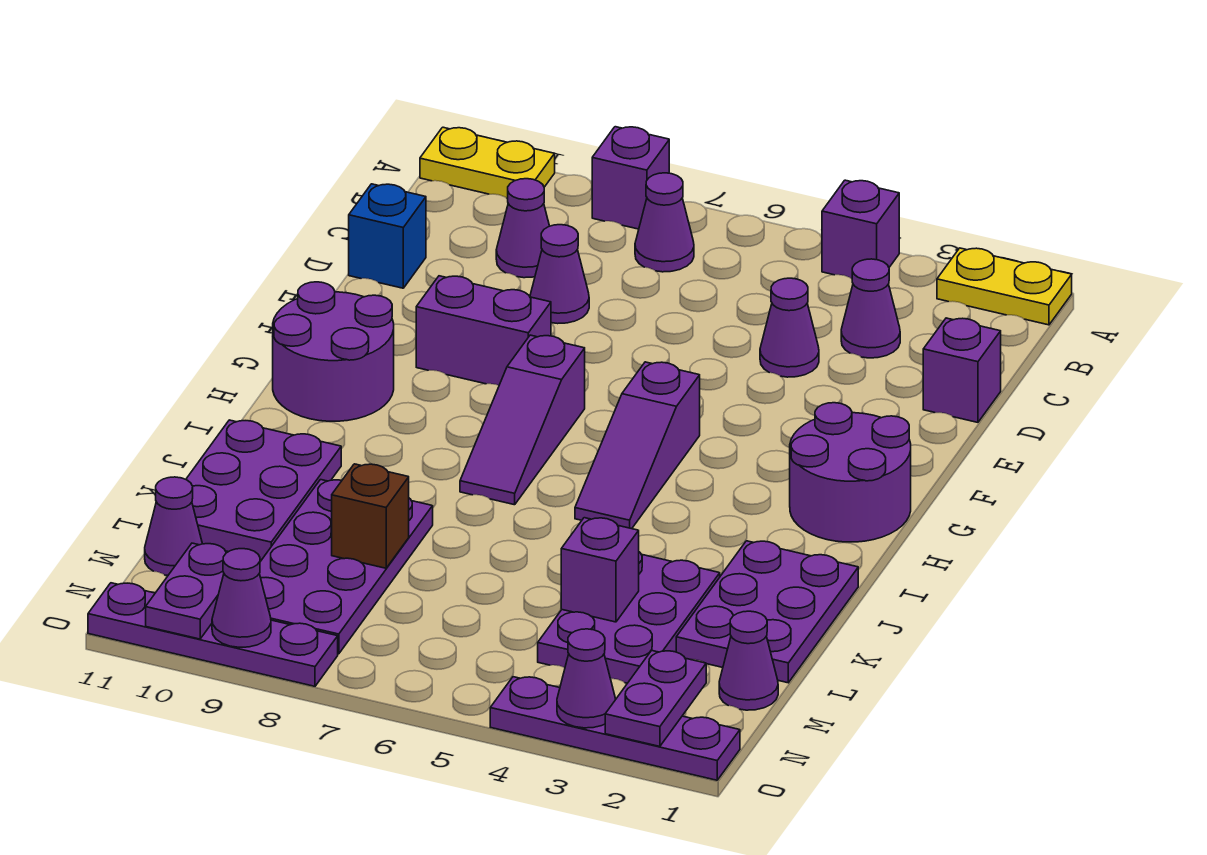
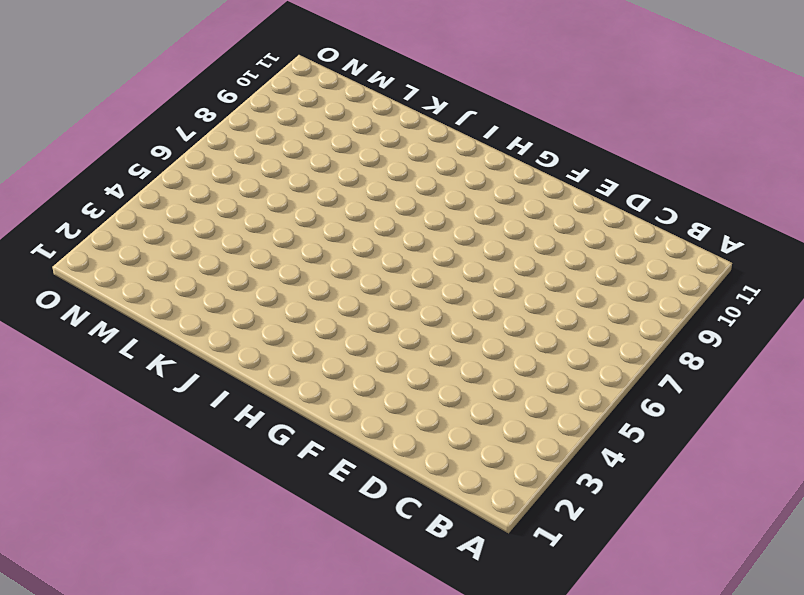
none -> yellow 1x2 plate [937,248,1072,325]
none -> purple 1x1 brick [822,180,899,279]
none -> purple 1x1 brick [592,127,669,229]
none -> yellow 1x2 plate [420,127,555,199]

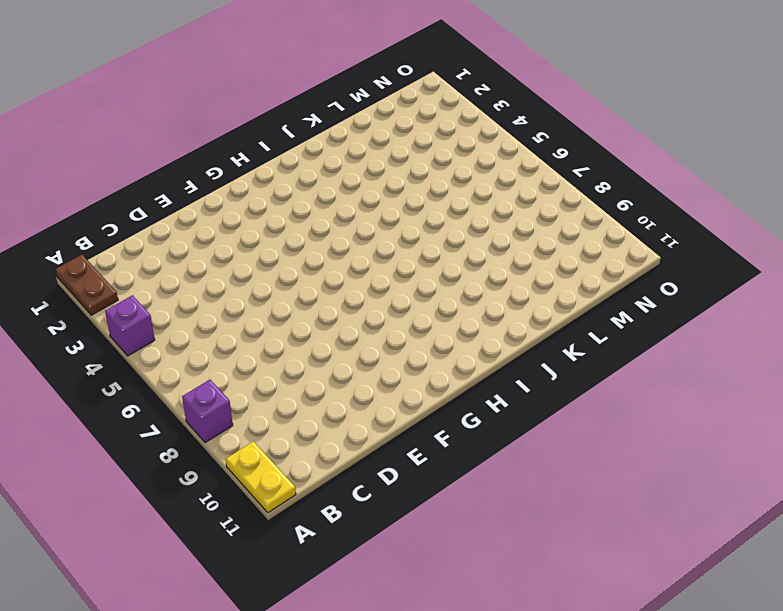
brown 1x2 plate [55,255,118,315] -> yellow 1x2 plate [937,248,1072,325]
none -> purple 1x1 cone [635,173,694,272]
none -> purple 1x1 cone [841,259,900,358]
none -> purple 1x1 cone [496,179,549,278]
none -> purple 1x1 brick [923,318,1001,422]

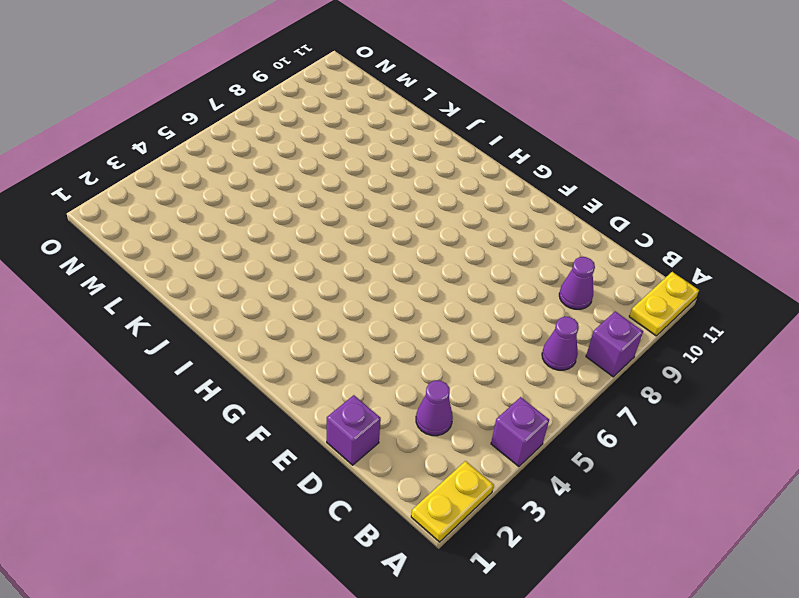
none -> purple 1x1 cone [760,278,819,377]
none -> purple 1x1 cone [530,225,589,324]
none -> blue 1x1 brick [349,184,426,288]
none -> purple 1x2 brick [416,276,551,385]

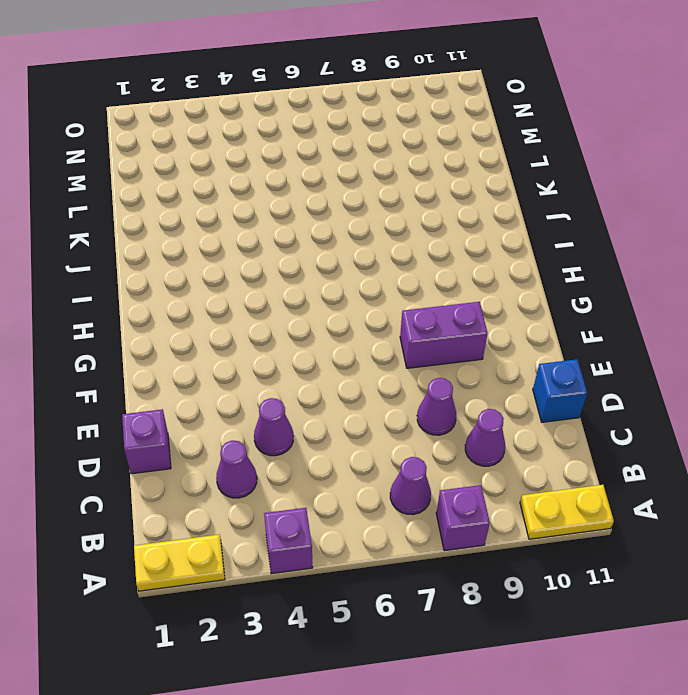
none -> purple 2x2 round brick [790,403,911,542]
none -> purple 1x3 slope [575,362,700,529]
none -> purple 1x3 slope [460,335,585,505]
none -> purple 2x2 round brick [273,282,394,421]

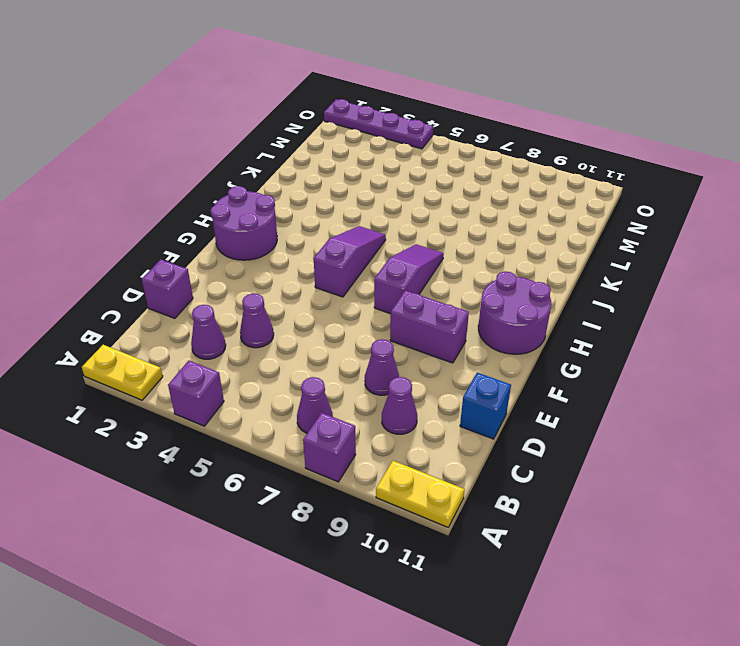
none -> purple 2x3 plate [676,541,858,683]
none -> purple 2x3 plate [186,420,341,560]
none -> purple 2x3 plate [538,552,720,683]
none -> purple 2x4 plate [259,480,433,654]

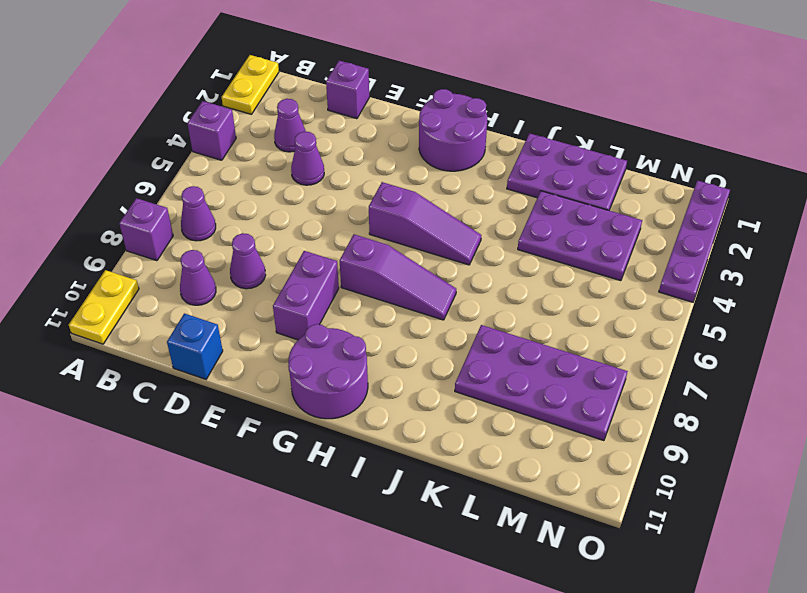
none -> purple 2x3 plate [186,420,341,560]
none -> purple 1x1 cone [719,611,778,710]
none -> purple 1x1 cone [145,477,202,575]
none -> purple 1x4 plate [88,583,338,686]

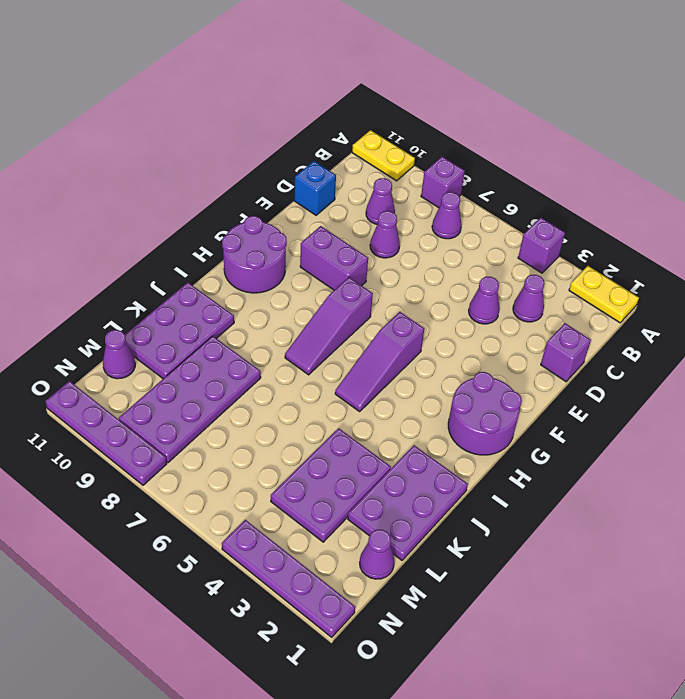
none -> purple 1x1 brick [561,518,639,622]
none -> brown 1x1 brick [332,464,409,568]
none -> purple 1x2 plate [605,651,706,746]
none -> purple 1x2 plate [146,543,228,639]

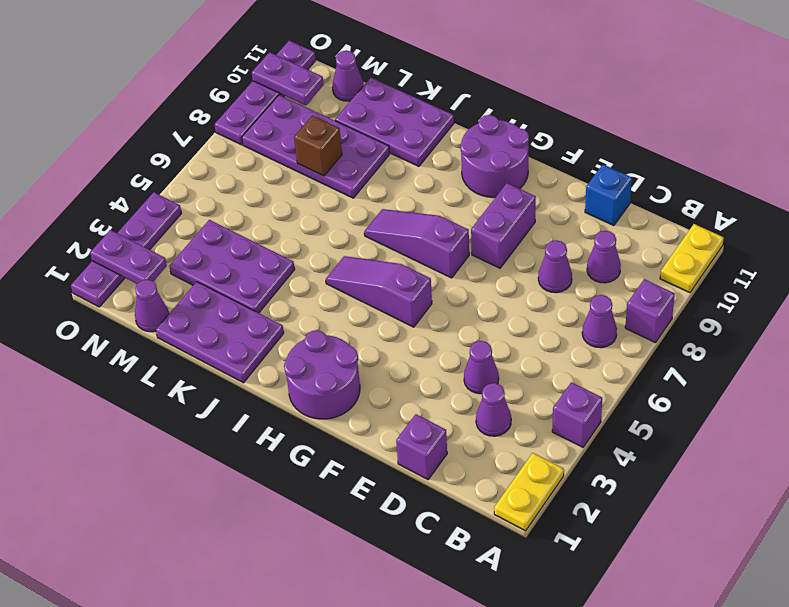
none -> purple 1x1 brick [561,518,639,622]
none -> purple 1x1 cone [557,629,615,728]
none -> purple 1x1 cone [212,549,271,647]

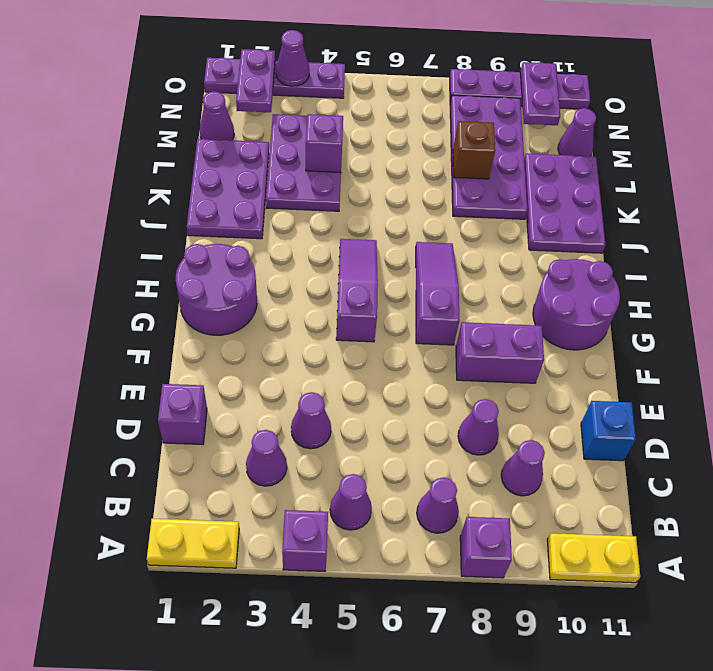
purple 1x1 cone [330,474,372,530] -> purple 1x1 cone moved to [212,549,271,647]

